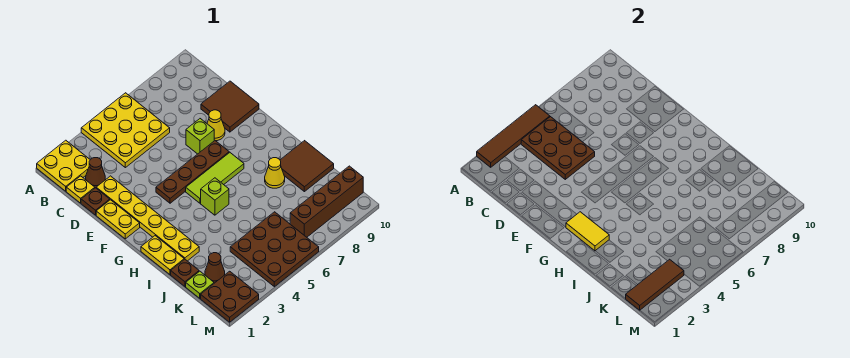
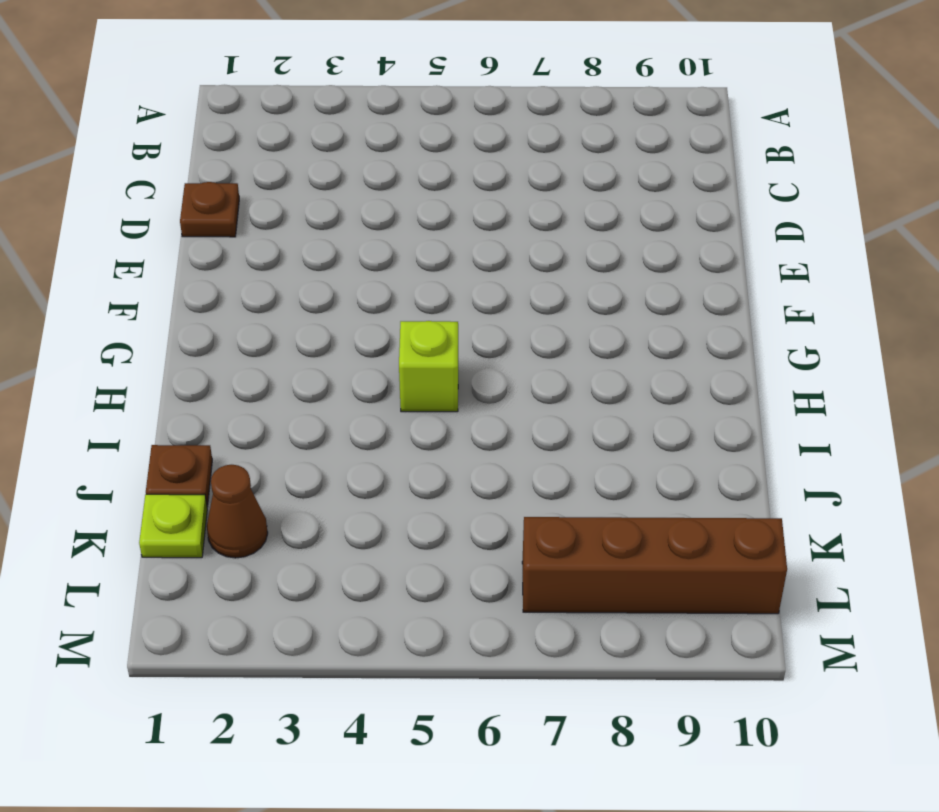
none -> yellow 2x2 plate [37,140,90,191]
none -> yellow 3x3 plate [81,93,170,168]
none -> yellow 1x1 plate [66,176,95,203]

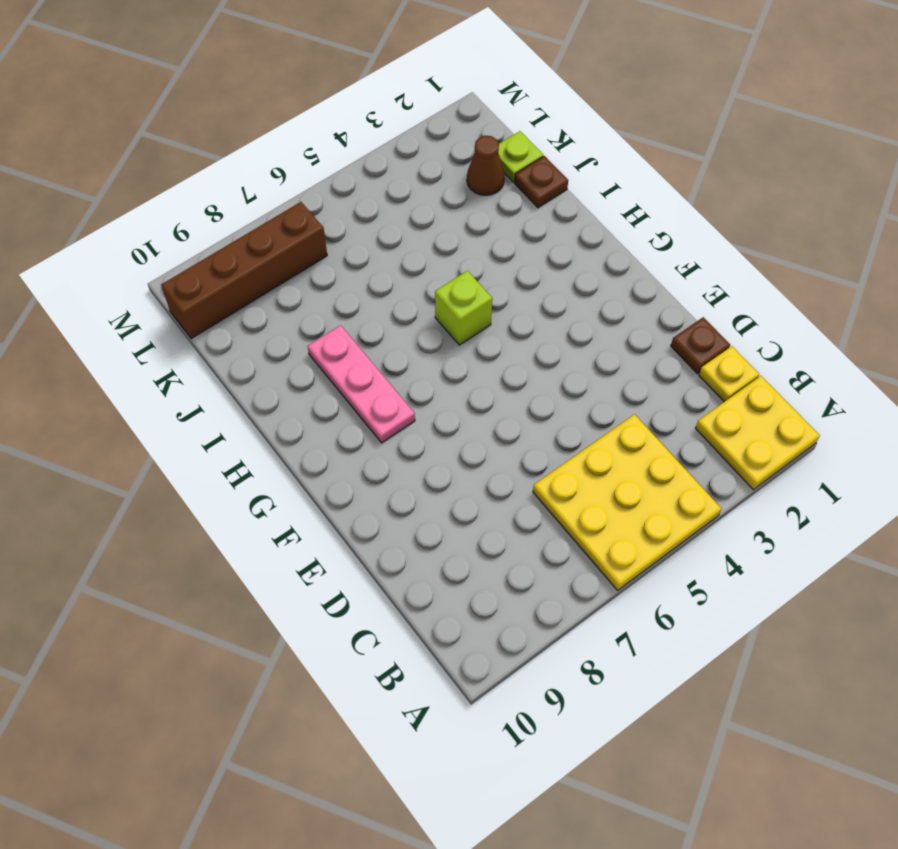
pink 1x3 plate [308,325,415,443] -> yellow 1x1 cone [265,158,285,188]
none -> brown 1x1 cone [86,158,105,188]
none -> yellow 1x6 plate [96,176,199,261]
none -> brown 2x2 tile [201,81,259,132]

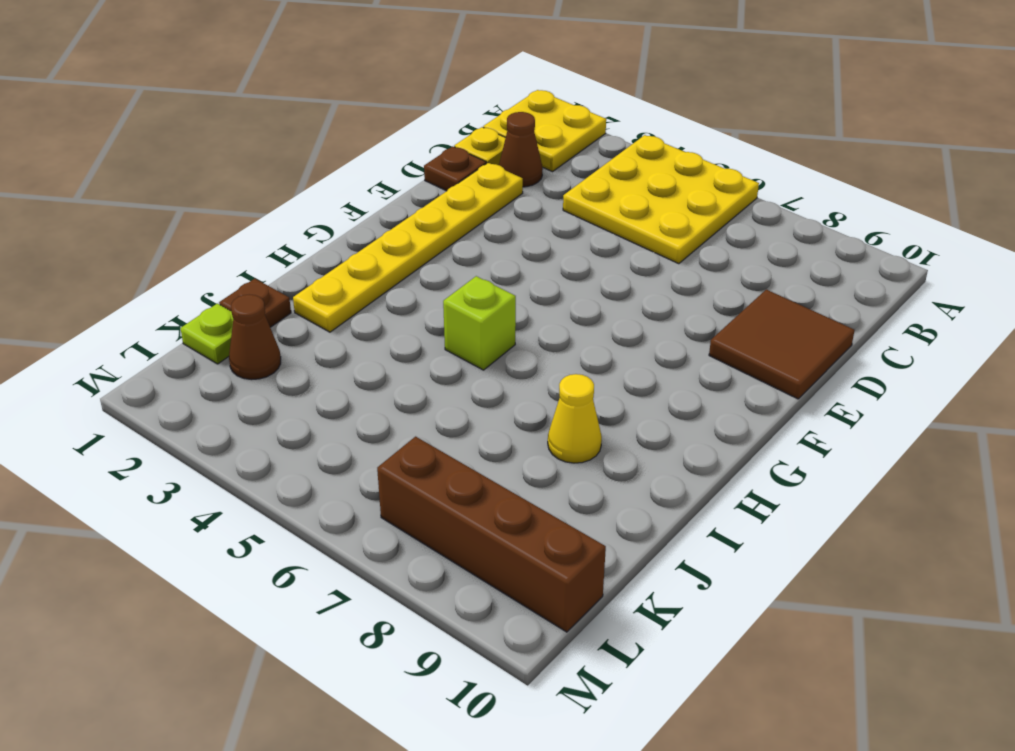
none -> yellow 1x2 plate [96,200,140,239]
none -> lime 1x1 brick [186,119,214,154]
none -> yellow 1x1 cone [207,110,225,141]

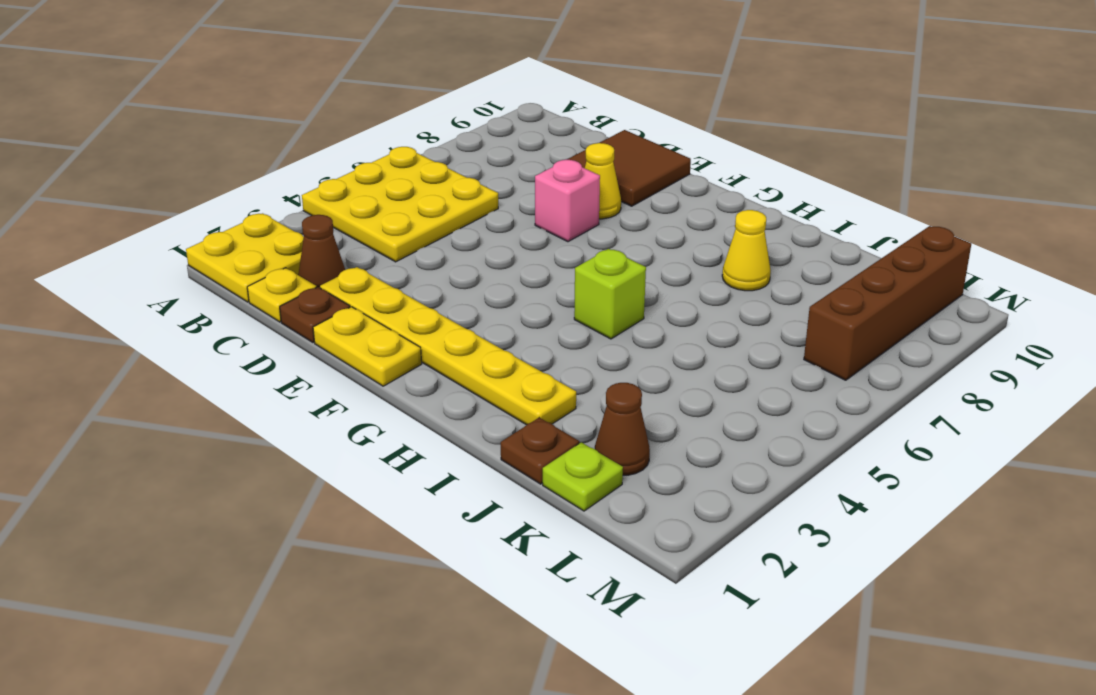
pink 1x1 brick [535,160,600,242] -> lime 1x1 brick [186,119,214,154]
none -> brown 1x4 plate [156,141,229,203]
none -> lime 1x3 tile [186,153,244,203]
none -> yellow 1x2 plate [141,236,184,274]

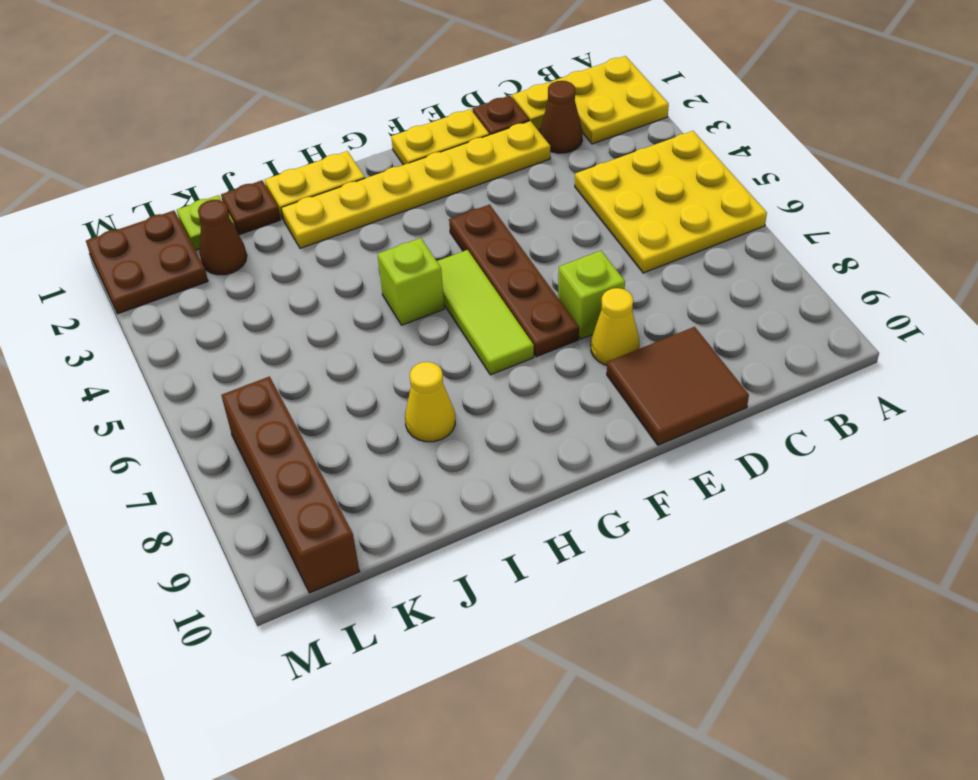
none -> brown 2x2 tile [280,141,334,192]
none -> brown 3x3 plate [230,212,319,287]
none -> brown 1x4 tile [477,105,550,167]

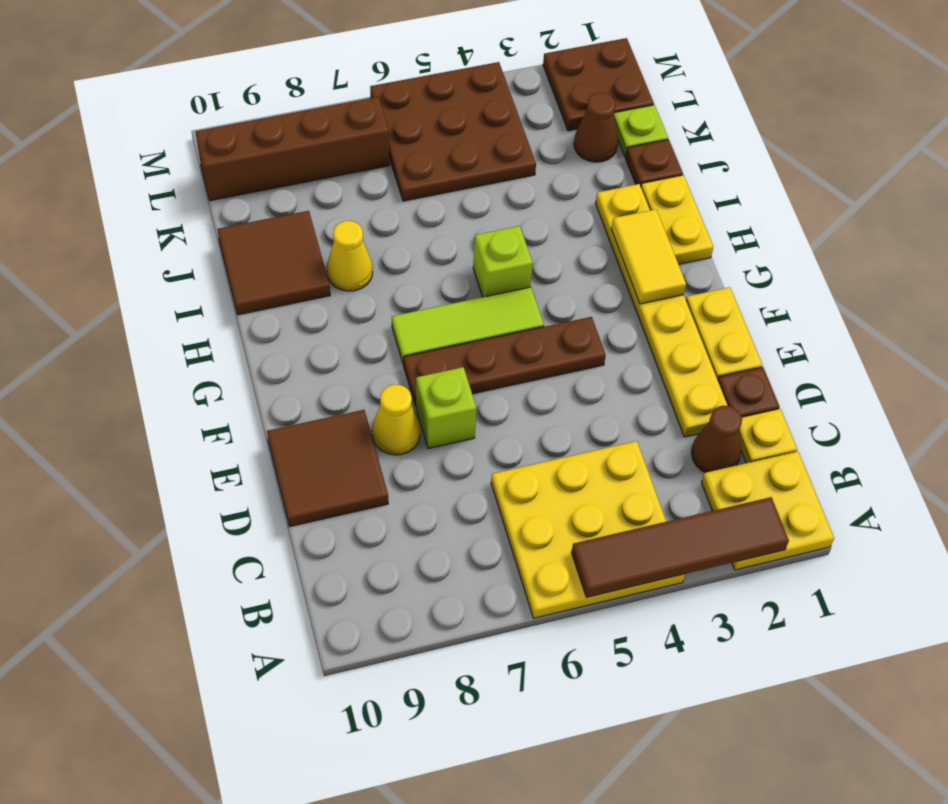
none -> brown 2x3 plate [521,117,595,179]
none -> brown 1x3 tile [626,259,684,310]

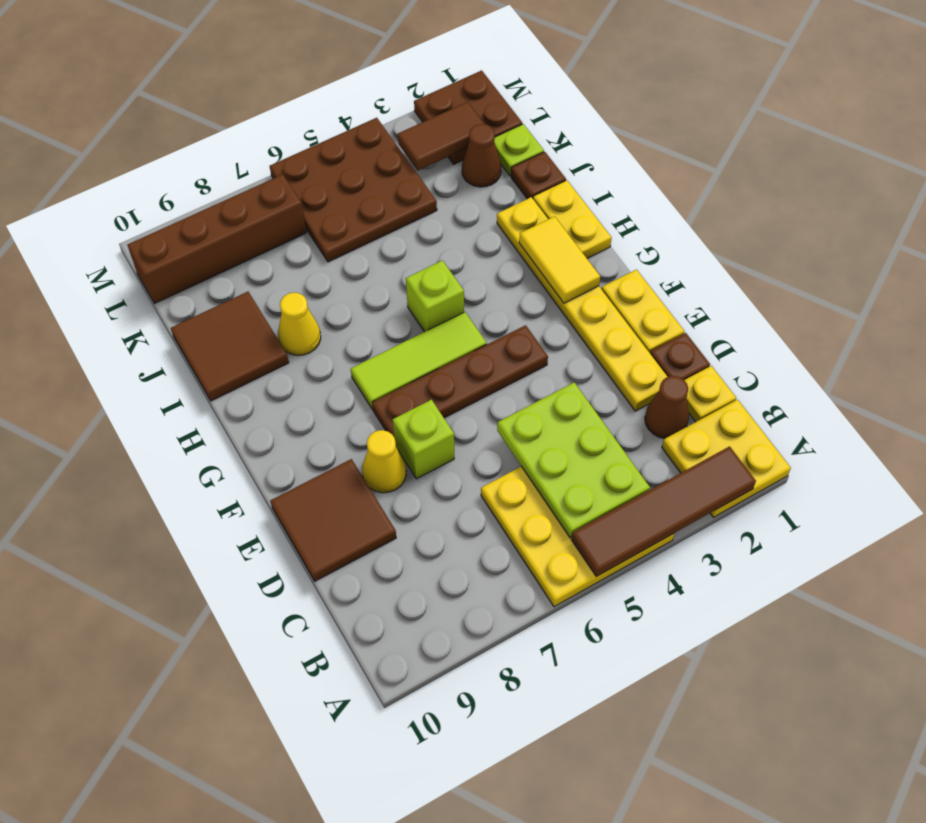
lime 2x3 plate [497,382,650,538] -> brown 2x3 plate [521,117,595,179]
brown 1x2 tile [398,102,484,170] -> brown 1x3 tile [626,259,684,310]

